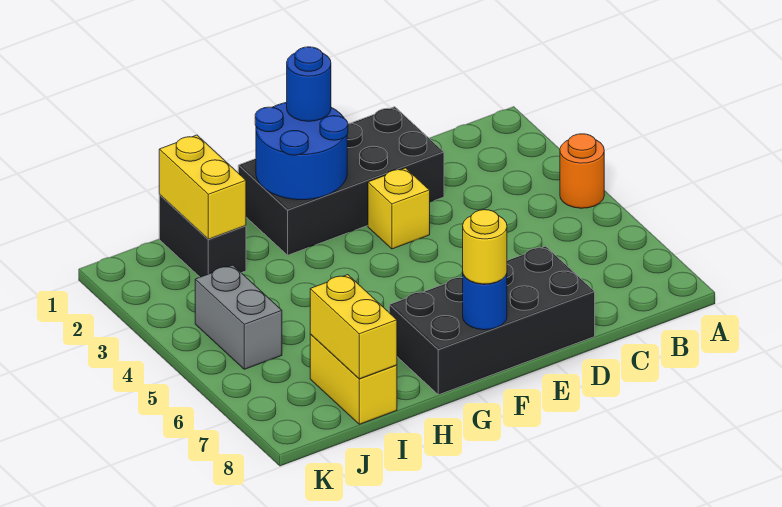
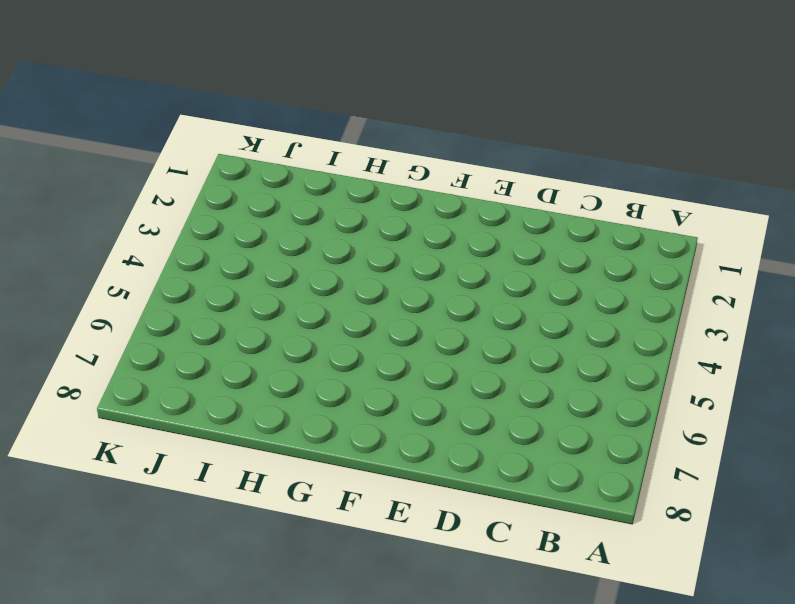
none -> orange 1x1 round brick [560,134,604,208]
none -> black 2x4 brick [238,107,444,255]
none -> black 2x4 brick [389,246,595,395]

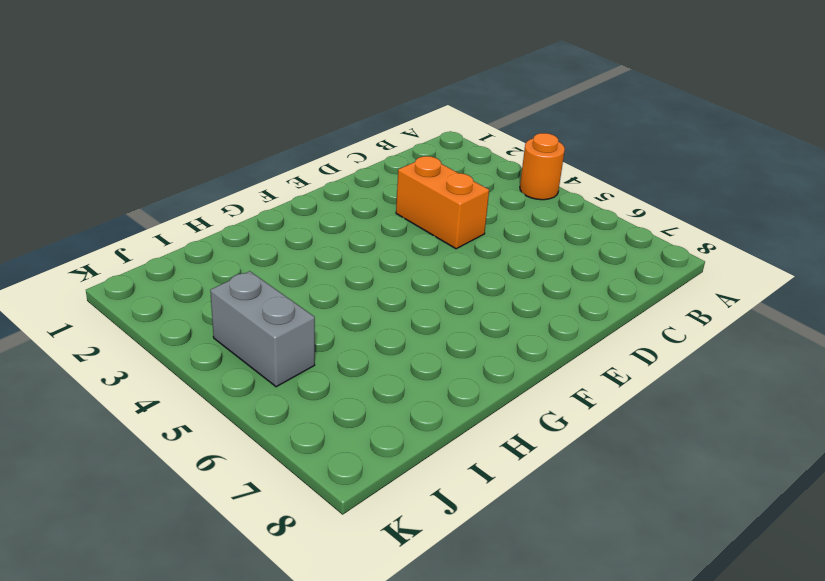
orange 1x2 brick [396,156,489,249] -> none
none -> black 2x4 brick [238,107,444,255]
none -> black 2x4 brick [389,246,595,395]
none -> yellow 1x1 brick [368,168,430,249]

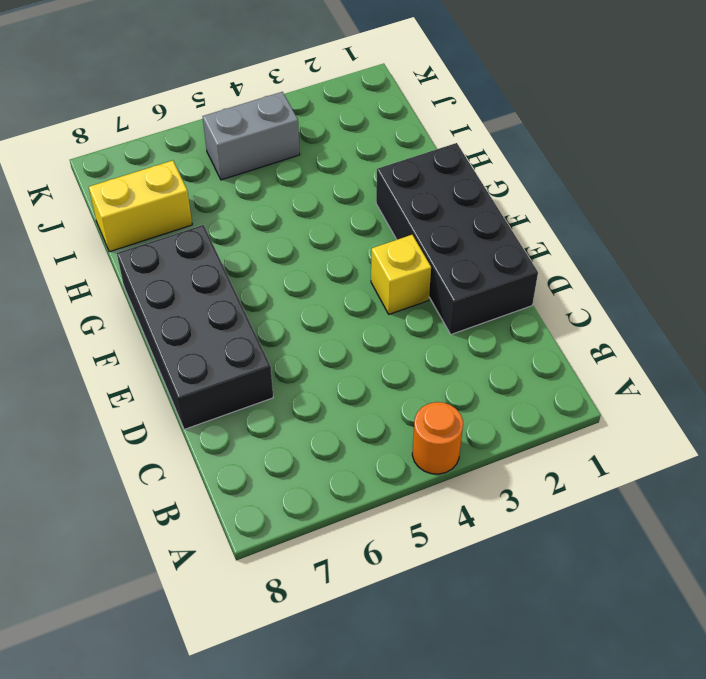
none -> black 1x2 brick [159,195,246,277]
none -> blue 2x2 round brick [255,102,348,200]
none -> blue 1x1 round brick [462,274,507,330]

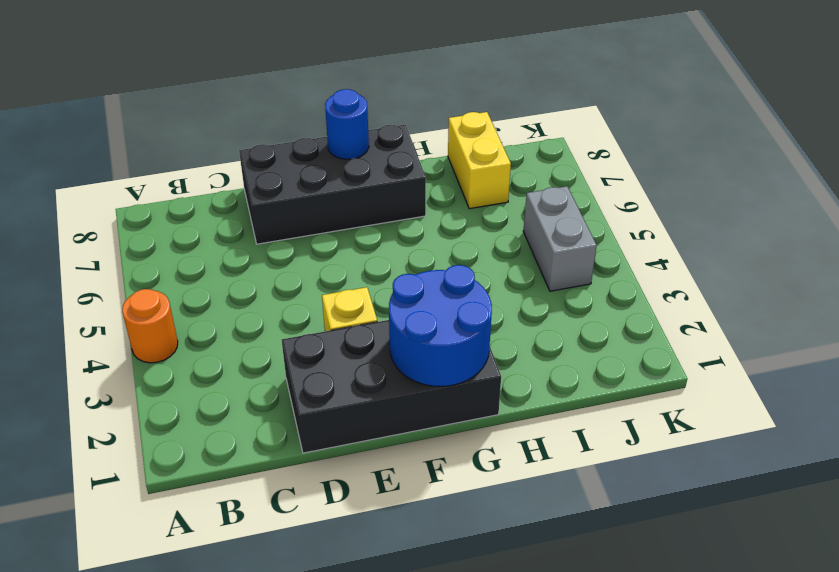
none -> black 1x2 brick [159,195,246,277]
none -> yellow 1x2 brick [159,135,246,239]
none -> yellow 1x2 brick [310,275,397,379]

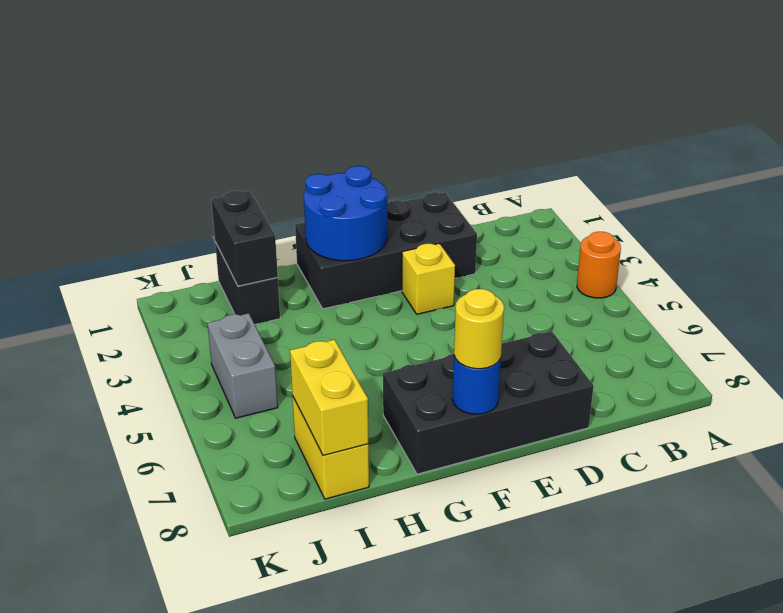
black 1x2 brick [211,191,278,286] -> yellow 1x2 brick [159,135,246,239]
none -> blue 1x1 round brick [287,47,331,121]

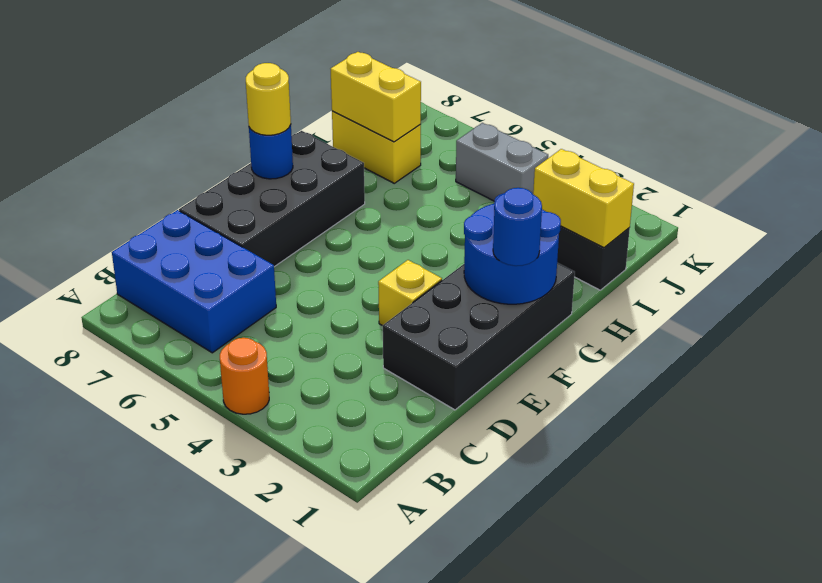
blue 2x3 brick [112,210,276,353] -> none

